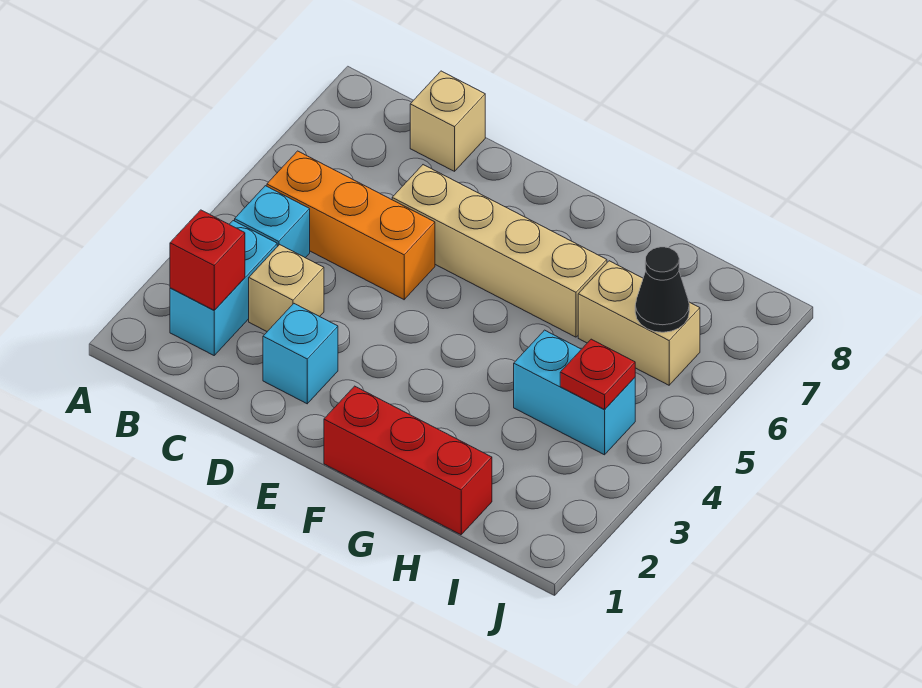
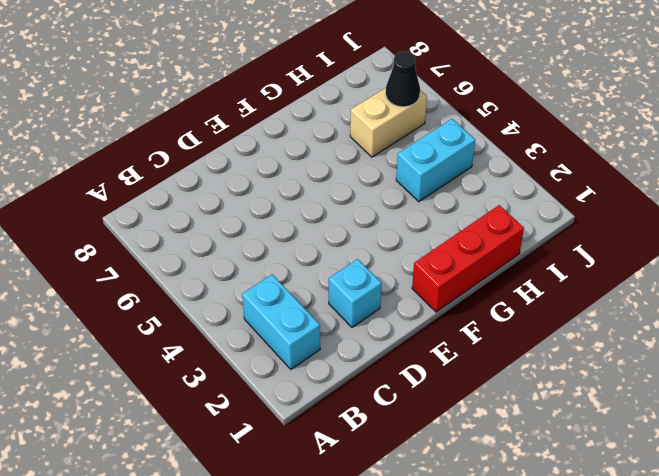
none -> cyan 1x1 brick [235,186,310,258]
none -> orange 1x3 brick [267,151,435,300]
none -> tan 1x1 brick [249,245,324,331]

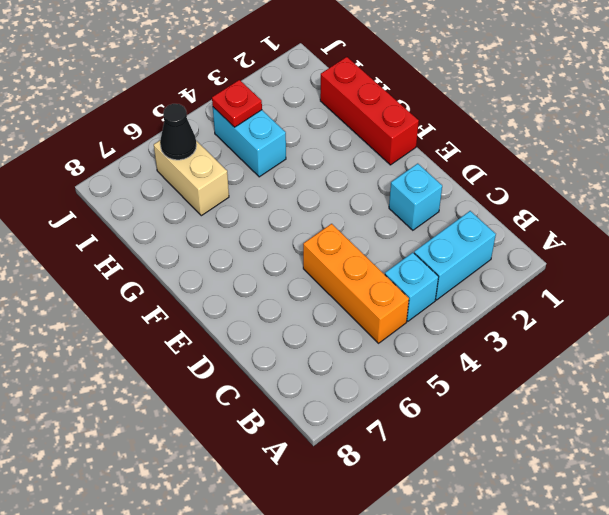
none -> tan 1x1 brick [249,245,324,331]
none -> tan 1x1 brick [410,71,485,171]
none -> tan 1x4 brick [392,165,607,337]

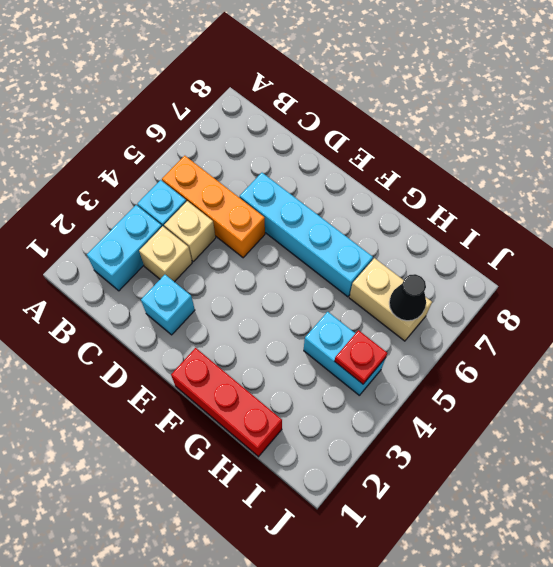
tan 1x1 brick [164,201,216,261] -> tan 1x1 brick moved to [410,71,485,171]
cyan 1x4 brick [240,173,373,297] -> tan 1x4 brick [392,165,607,337]
none -> red 1x1 brick [170,210,245,310]

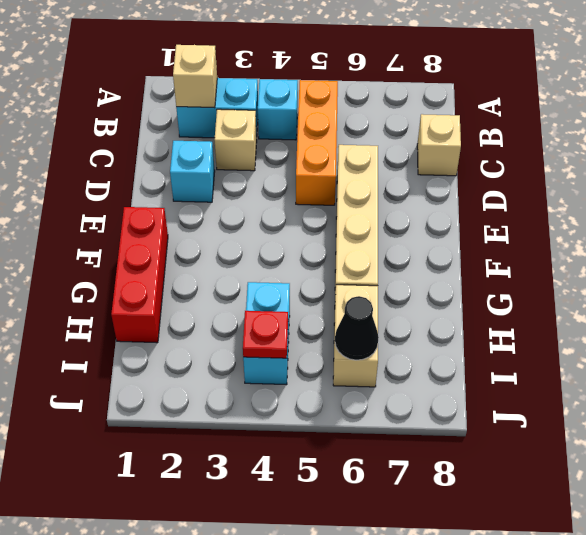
tan 1x1 brick [173,45,217,108] -> red 1x1 brick [170,210,245,310]

